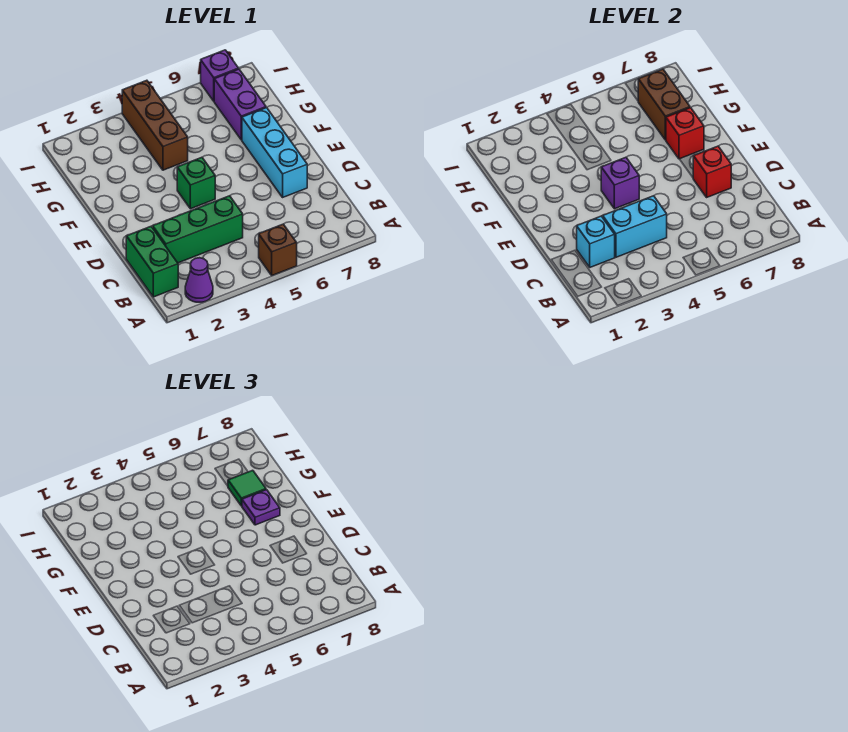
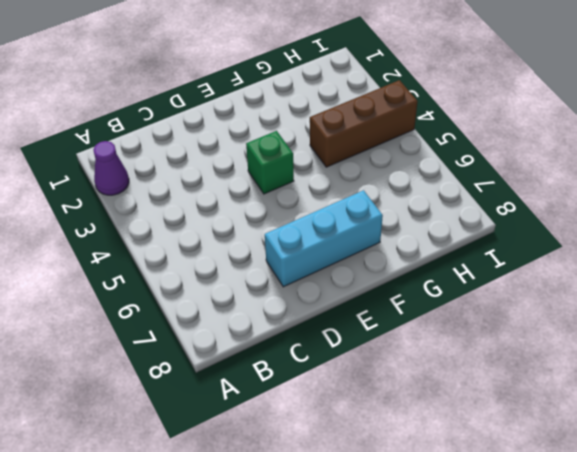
none -> brown 1x1 brick [259,224,297,275]
none -> green 1x2 brick [126,226,178,297]
none -> green 1x3 brick [153,196,243,263]

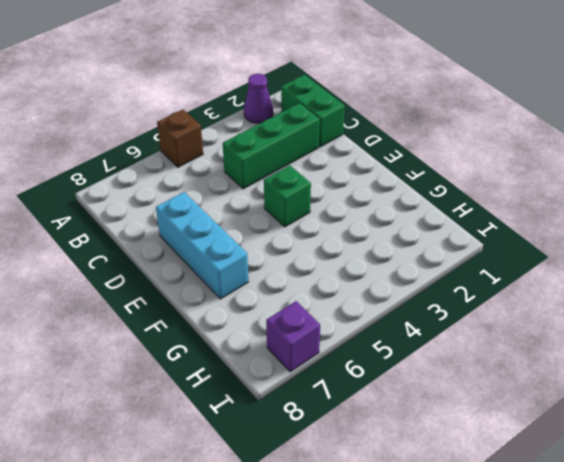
none -> brown 1x3 brick [122,80,188,170]
none -> purple 1x2 brick [214,69,266,140]
none -> cyan 1x1 brick [577,216,615,267]

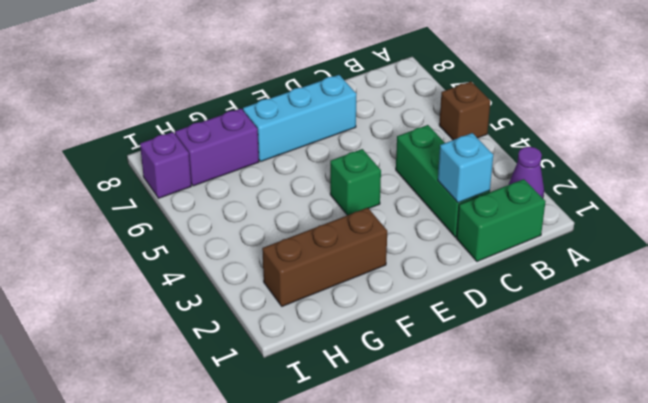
brown 1x3 brick [262,208,387,306] -> brown 1x3 brick moved to [122,80,188,170]
none -> cyan 1x2 brick [603,196,667,257]
none -> red 1x1 brick [693,146,731,197]
none -> purple 1x1 brick [601,157,639,209]

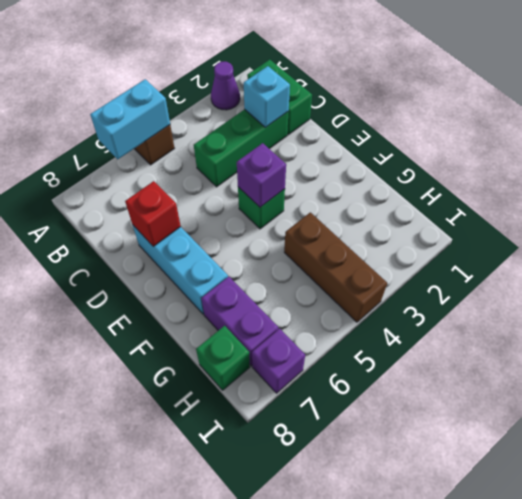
cyan 1x2 brick [90,79,170,159] -> cyan 1x2 brick moved to [603,196,667,257]
green 1x1 brick [196,326,250,390] -> none
none -> red 1x1 brick [666,108,704,159]
none -> brown 1x2 brick [638,69,690,140]
none -> purple 1x1 plate [242,490,280,525]

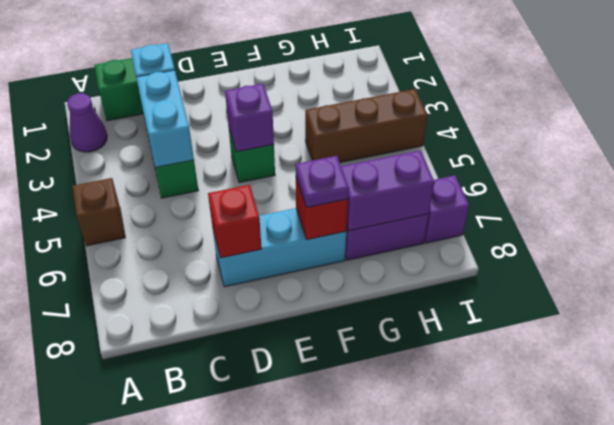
purple 1x2 brick [341,150,434,231] -> brown 1x2 brick [638,69,690,140]
none -> green 1x1 tile [228,470,266,506]

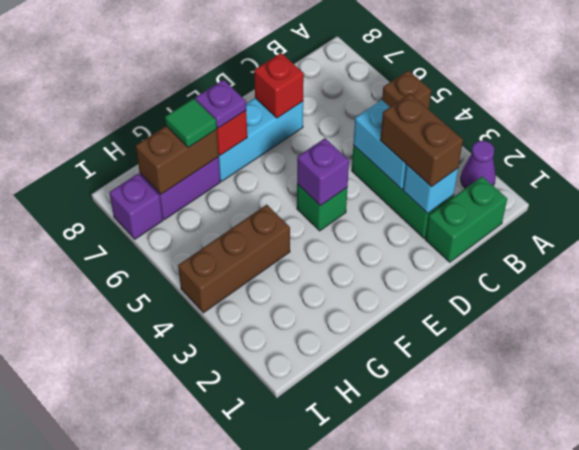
brown 1x2 brick [380,94,463,187] -> none

